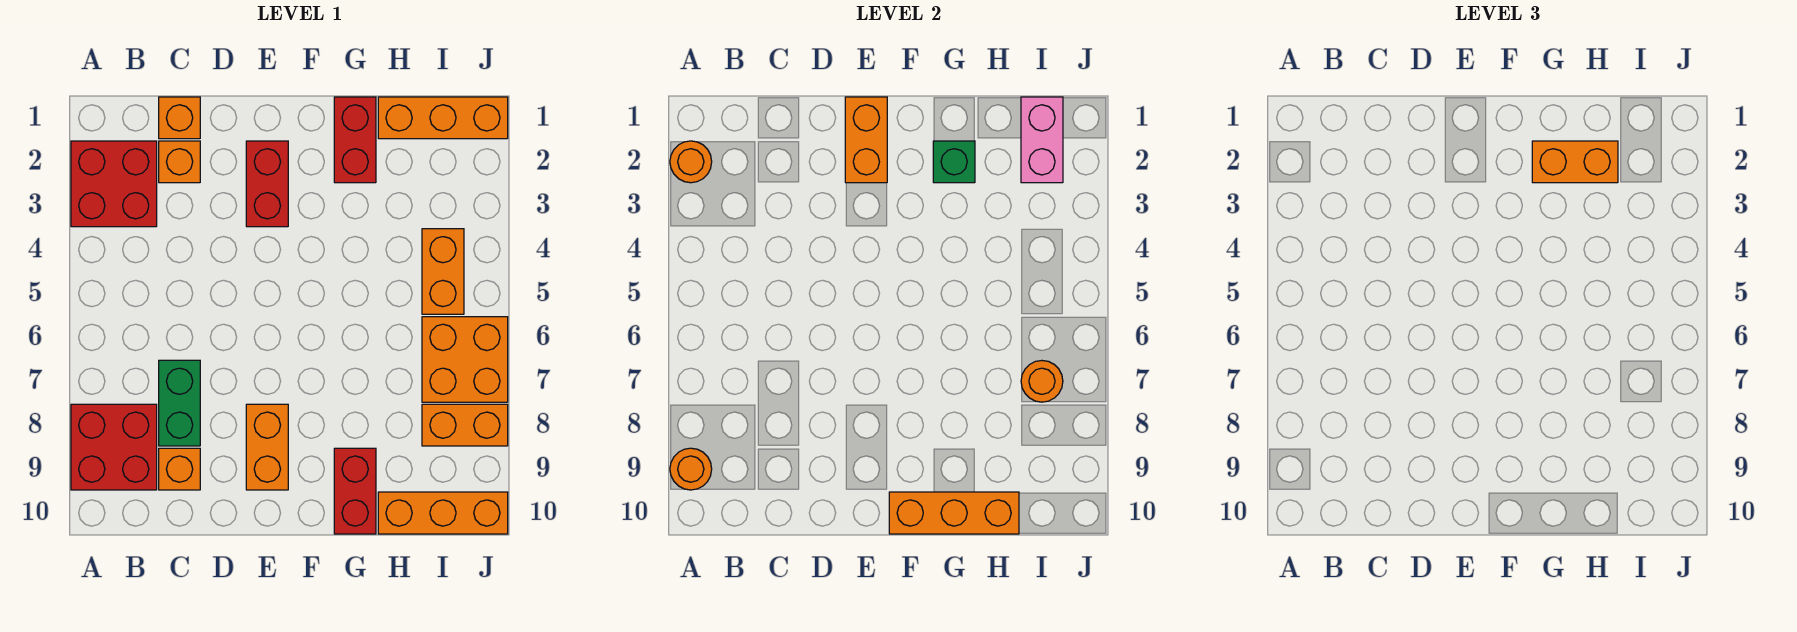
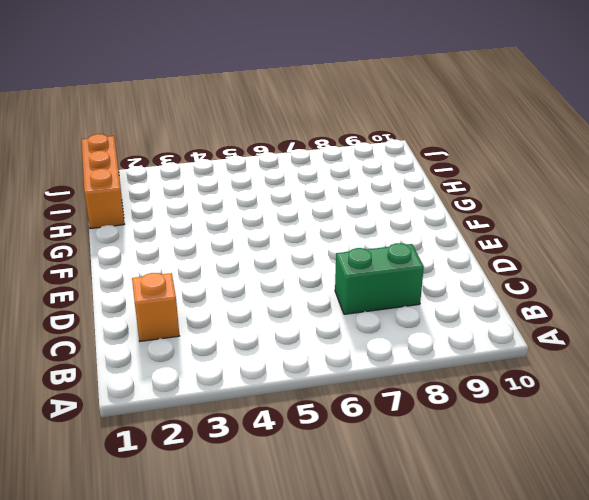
none -> red 2x2 brick [71,141,157,227]
none -> red 2x2 brick [71,404,157,490]
none -> orange 1x1 brick [159,97,200,139]

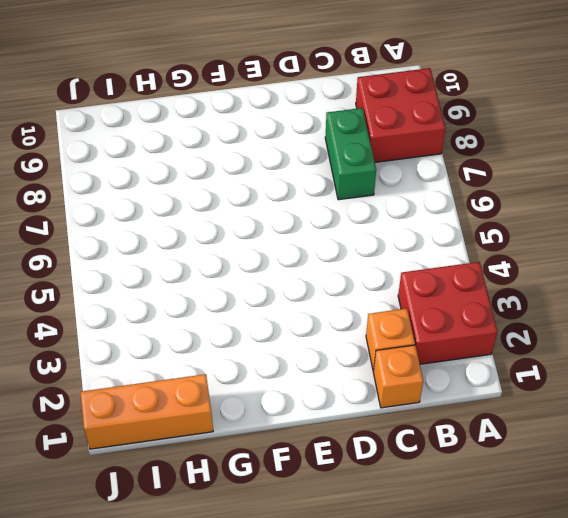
none -> orange 1x1 brick [159,448,200,490]
none -> red 1x2 brick [246,141,288,227]
none -> orange 1x2 brick [246,404,288,490]

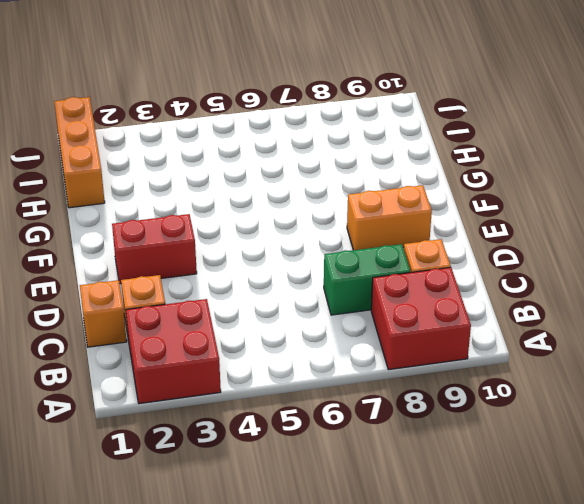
none -> red 1x2 brick [334,97,376,183]
none -> red 1x2 brick [334,448,376,534]
none -> orange 1x3 brick [378,492,508,534]

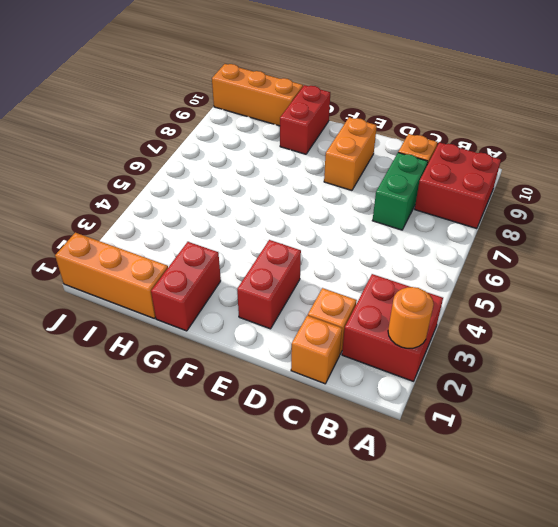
none -> orange 1x2 brick [422,229,464,314]
none -> orange 2x2 brick [422,317,508,402]
none -> orange 1x2 brick [422,404,508,446]

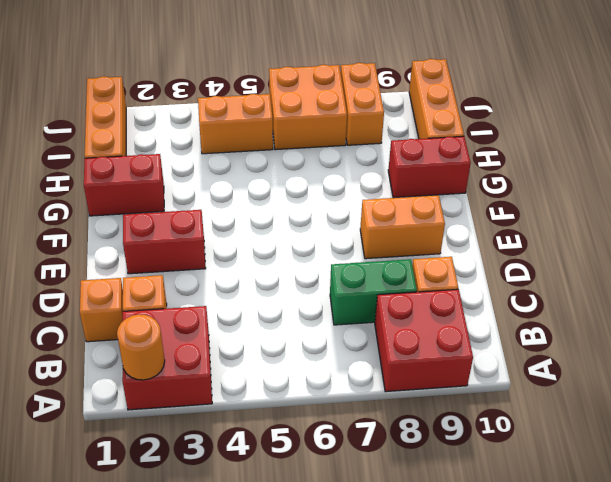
none -> orange 1x1 round brick [670,448,712,490]
none -> orange 1x2 brick [845,97,887,183]
none -> orange 1x3 brick [889,492,1019,534]

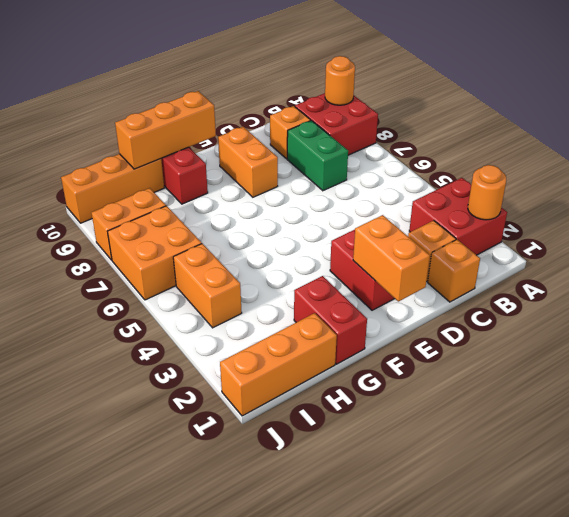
none -> green 1x1 brick [933,141,975,183]
none -> pink 1x2 brick [1021,97,1063,183]
none -> orange 1x1 round brick [1021,361,1063,402]

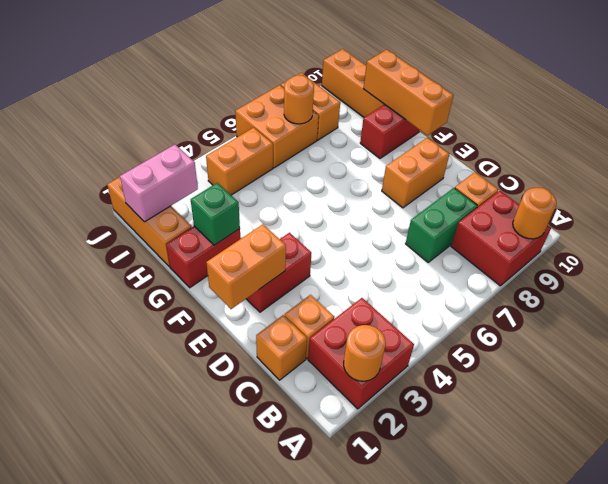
none -> orange 1x2 brick [1532,141,1618,183]

